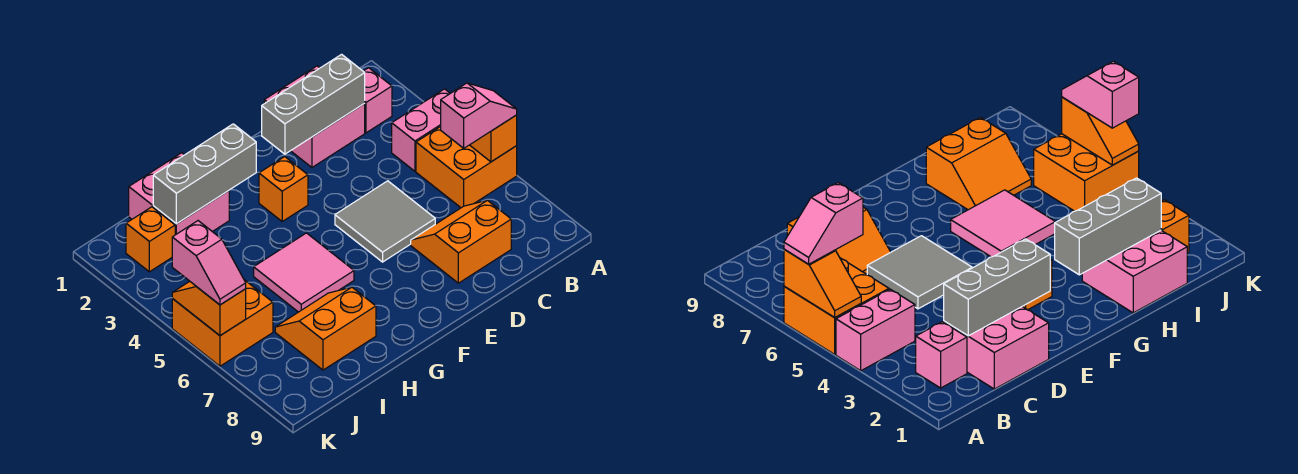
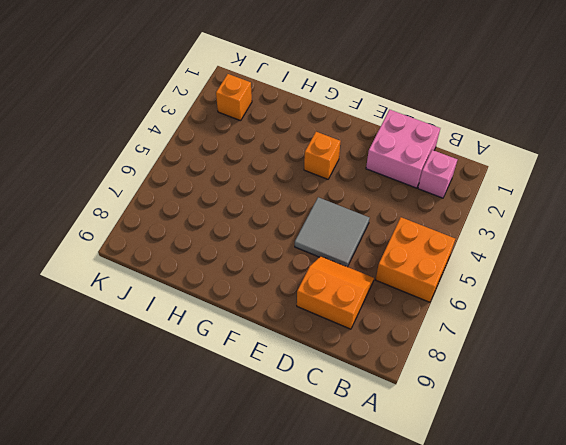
none -> pink 1x2 brick [392,89,450,171]
none -> pink 2x2 tile [254,233,354,312]
none -> pink 2x2 brick [129,153,229,235]

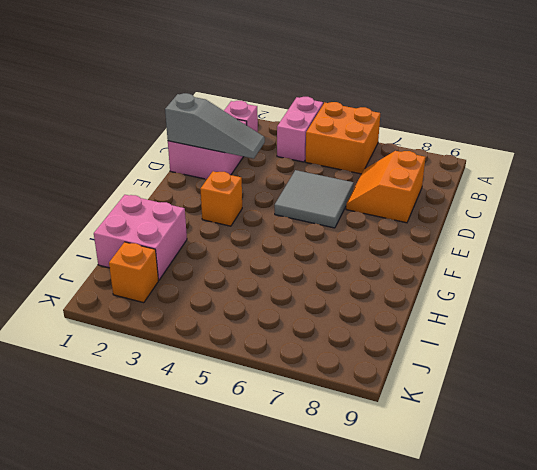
grey 1x3 slope [165,93,265,159] -> grey 1x3 brick [262,54,365,154]
none -> pink 2x2 tile [254,233,354,312]
none -> orange 2x2 slope [275,287,376,370]
none -> orange 2x2 brick [172,280,273,366]

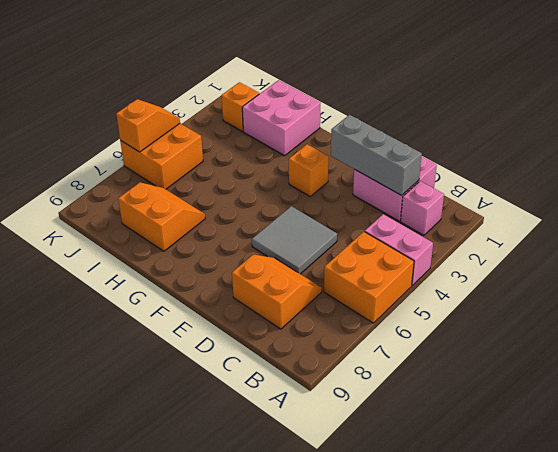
none -> pink 2x2 tile [254,233,354,312]
none -> orange 1x2 slope [470,115,517,162]
none -> grey 1x3 brick [153,124,256,224]

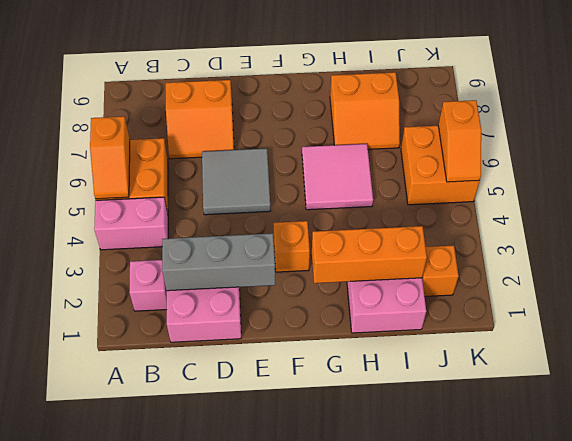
orange 1x3 brick [312,226,427,283] -> grey 1x3 brick [153,124,256,224]
none -> pink 1x2 slope [441,83,517,148]
none -> pink 1x2 slope [172,221,246,305]

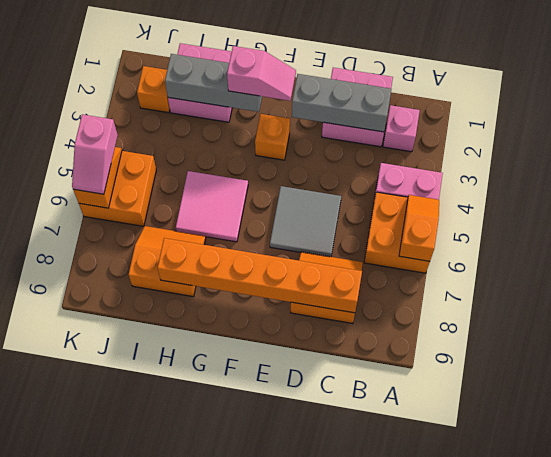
orange 1x6 brick [158,238,362,313] -> none
pink 1x2 slope [227,46,296,101] -> pink 1x2 slope moved to [441,83,517,148]

